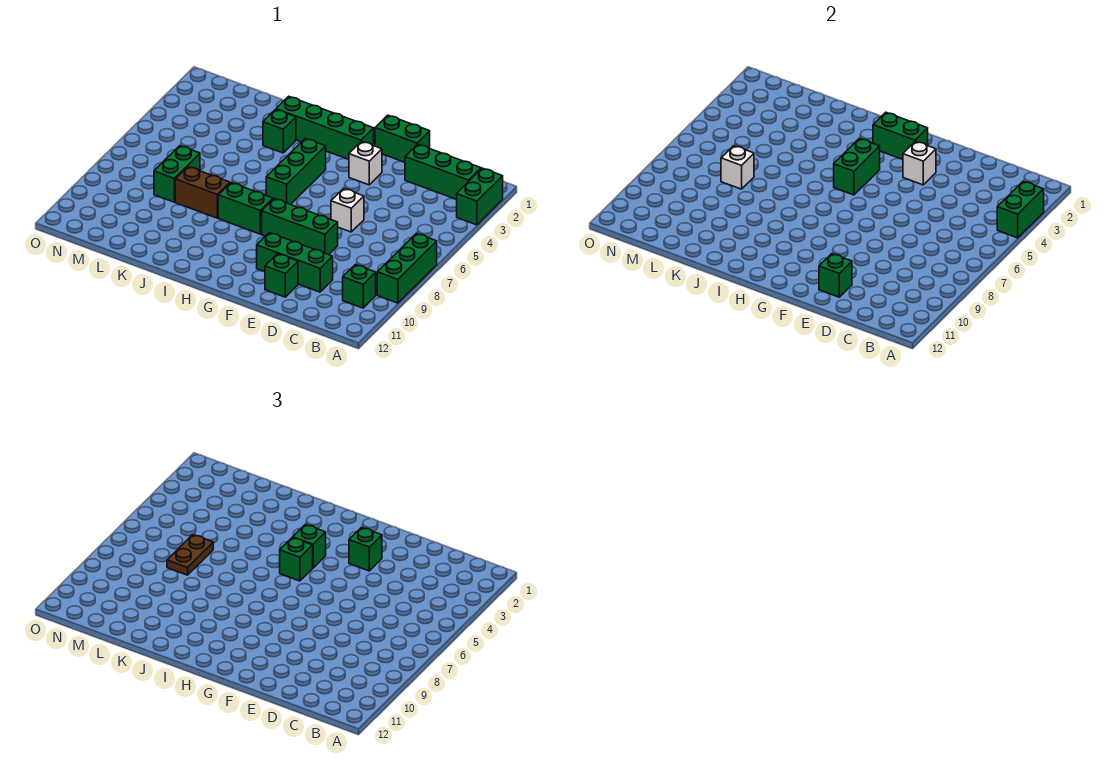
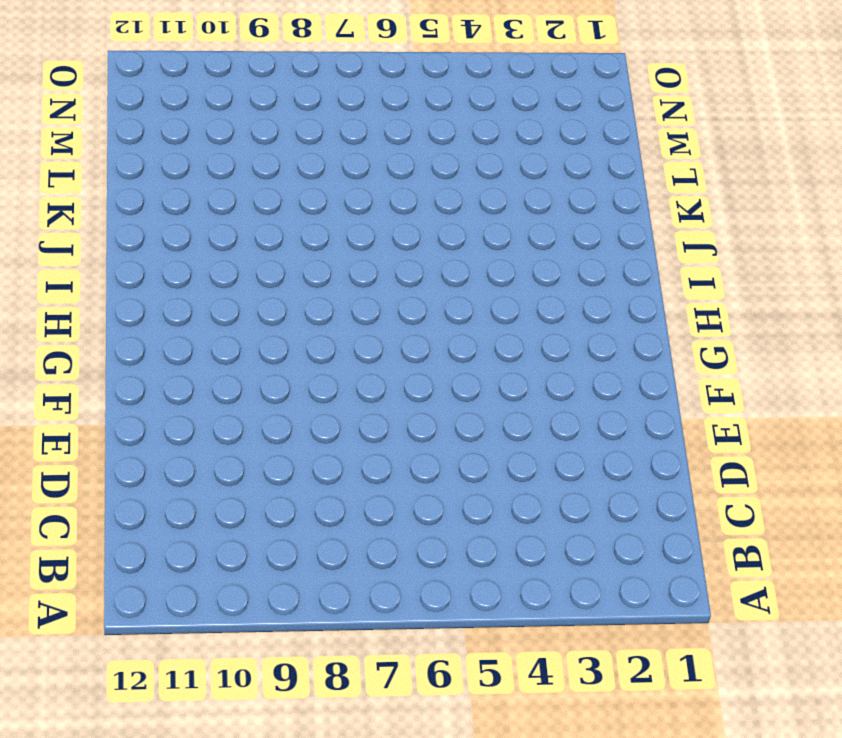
none -> green 1x2 brick [457,168,503,225]
none -> green 1x3 brick [377,233,437,303]
none -> green 1x3 brick [405,144,481,200]

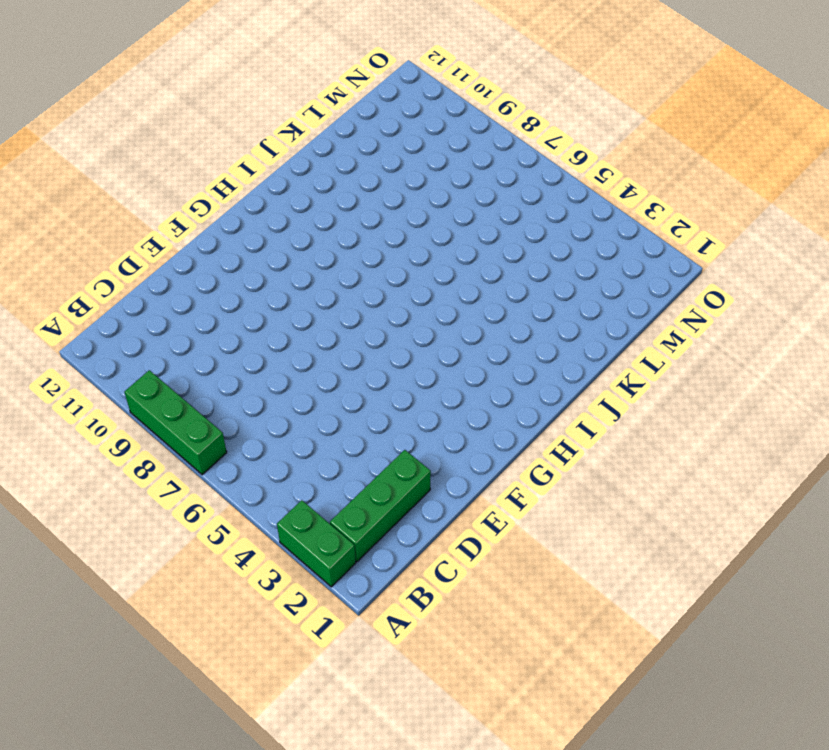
none -> green 1x1 brick [343,265,376,308]
none -> green 1x3 brick [257,233,333,292]
none -> green 1x2 brick [375,115,430,162]

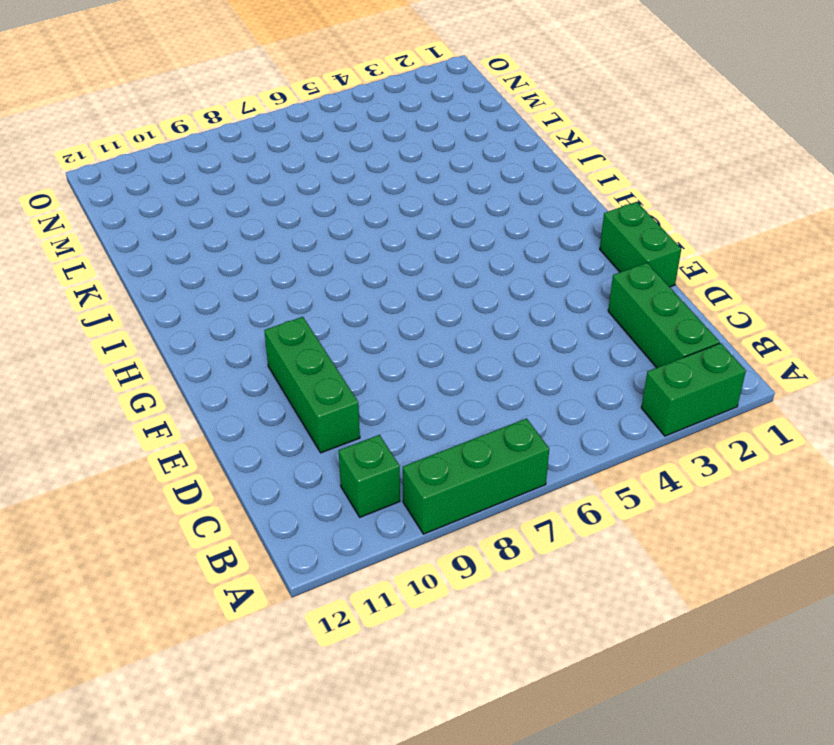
none -> white 1x1 brick [331,188,364,232]
none -> green 1x3 brick [262,199,338,255]
none -> green 1x1 brick [265,254,298,297]

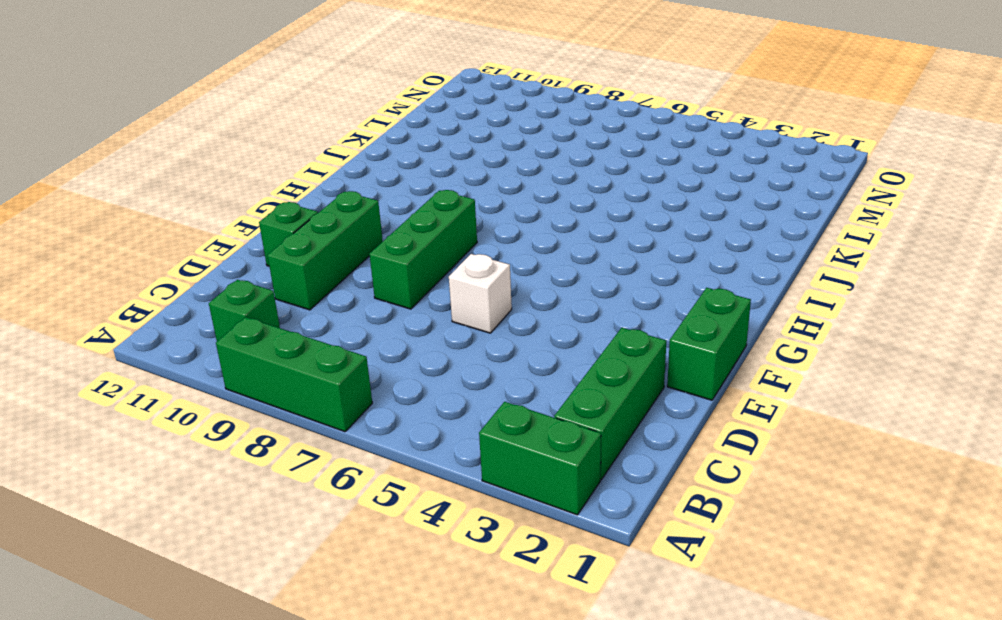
none -> white 1x1 brick [349,141,382,185]
none -> green 1x4 brick [276,96,374,160]
none -> green 1x3 brick [266,138,326,205]

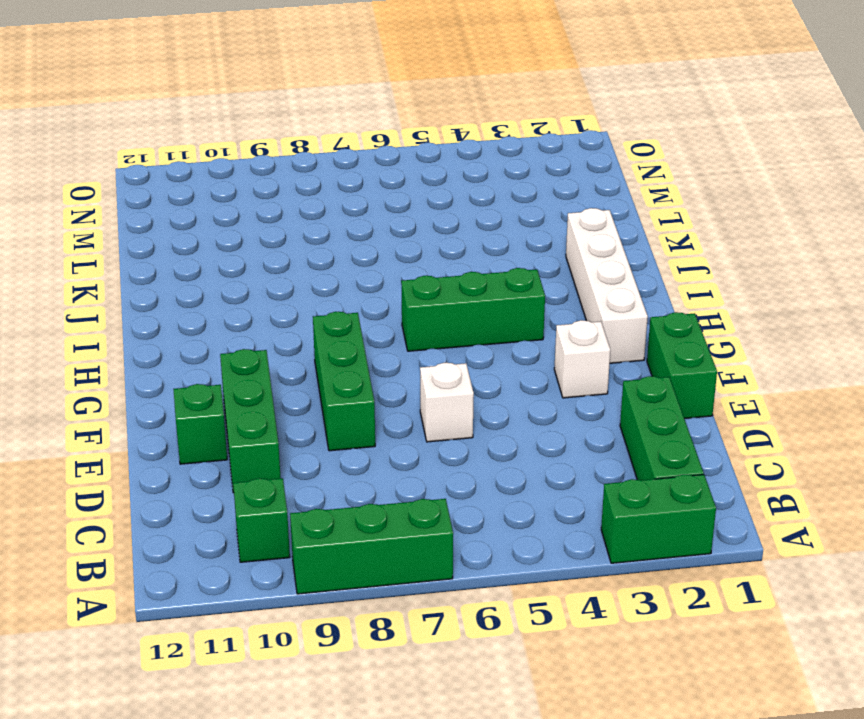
white 1x4 brick [566,208,648,363] -> green 1x4 brick [276,96,374,160]
none -> green 1x2 brick [218,183,273,234]
none -> green 1x1 brick [263,109,296,153]
none -> brown 1x2 brick [175,167,230,218]

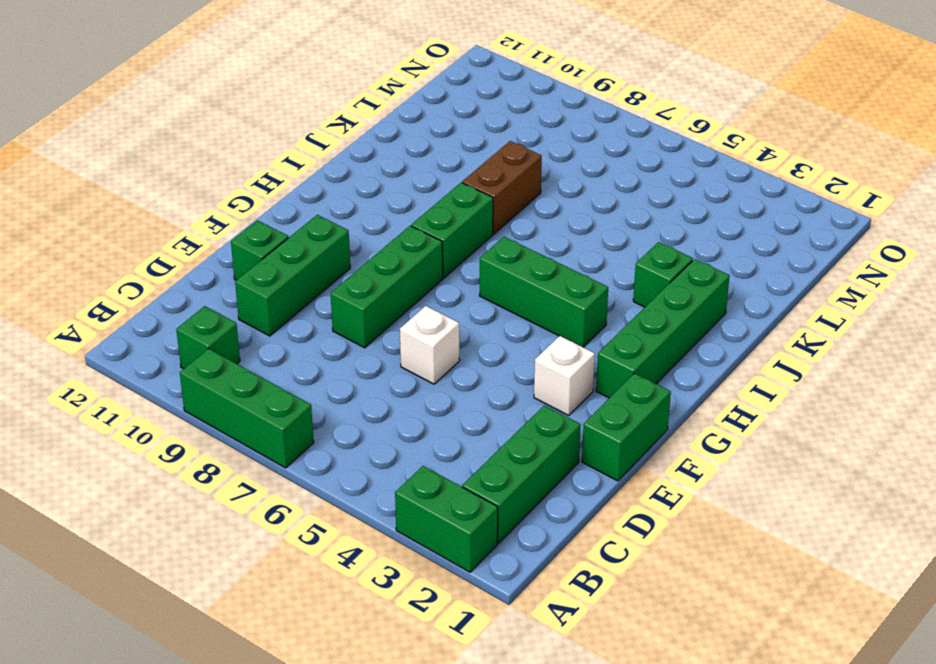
none -> green 1x2 brick [154,146,200,202]
none -> green 1x2 brick [997,181,1044,238]
none -> green 1x1 brick [819,254,852,297]

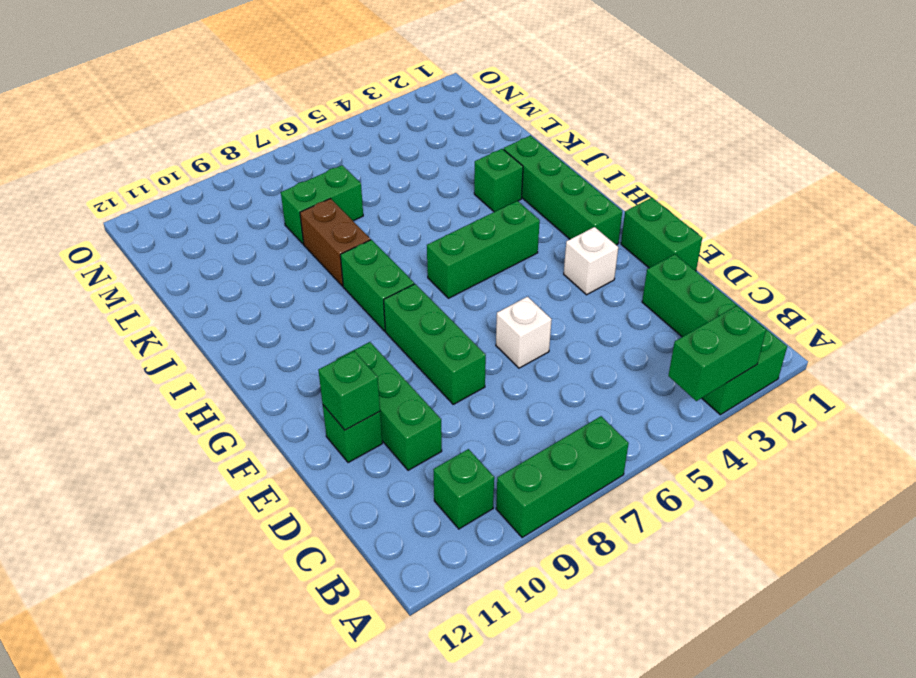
none -> white 1x1 brick [903,141,936,185]
none -> green 1x2 brick [873,112,928,160]
none -> green 1x2 brick [834,138,880,195]

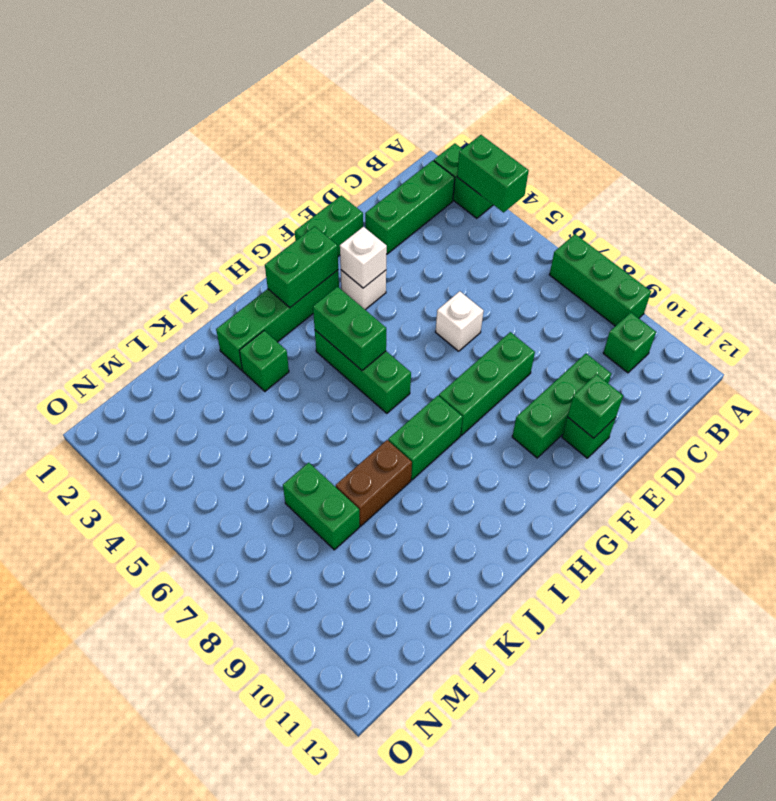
none -> white 1x1 brick [721,146,754,189]
none -> green 1x1 brick [349,527,382,571]
none -> green 1x1 brick [293,524,326,568]

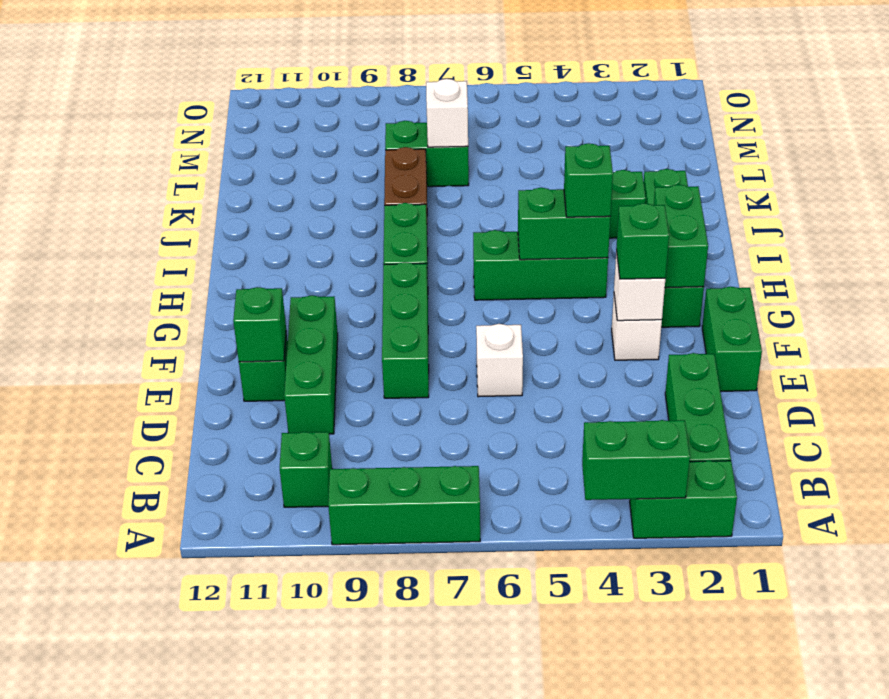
none -> green 1x1 brick [280,537,313,581]
none -> brown 1x2 plate [167,535,213,575]

